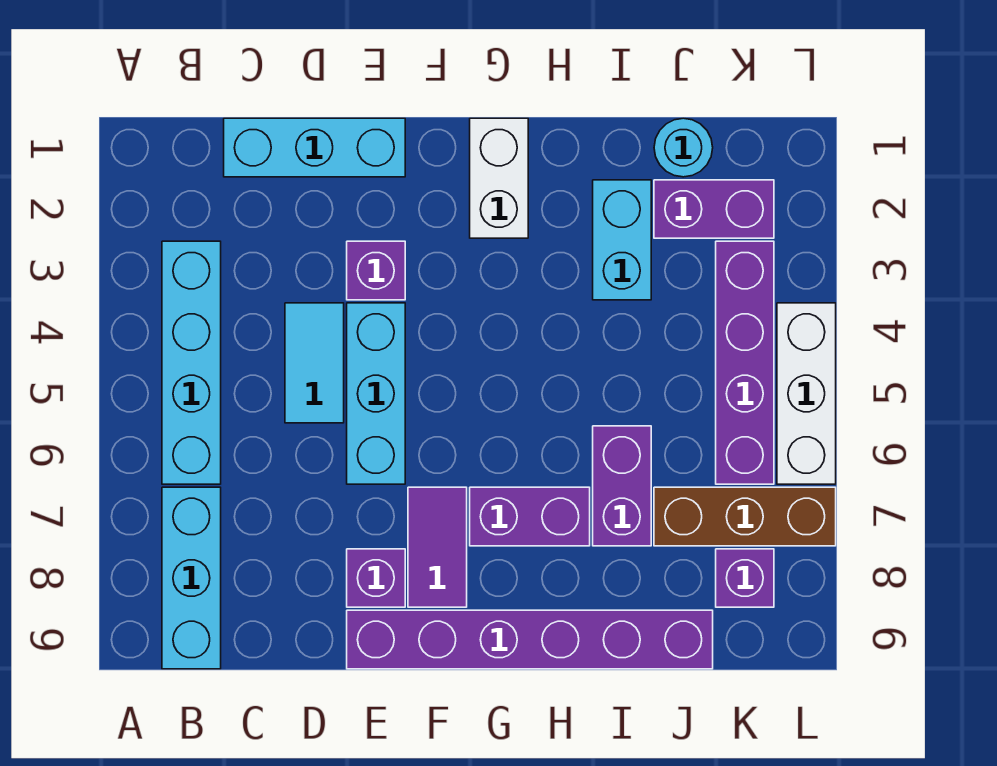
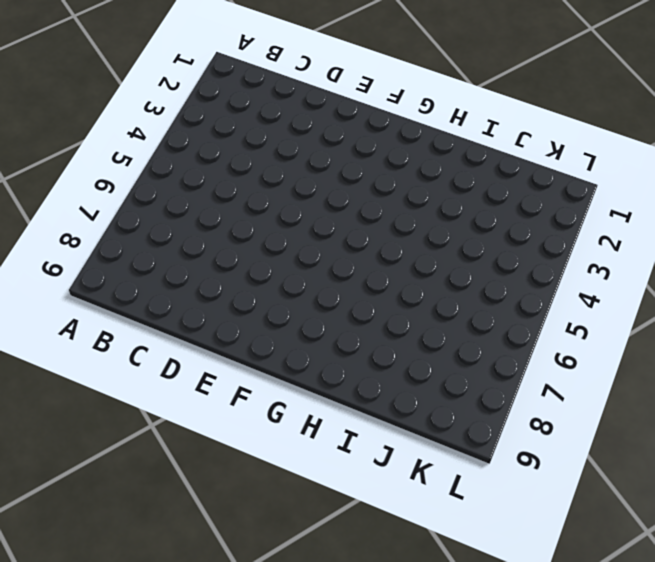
none -> cyan 1x4 brick [162,241,221,484]
none -> cyan 1x3 brick [162,487,221,669]
none -> cyan 1x3 brick [224,118,405,177]

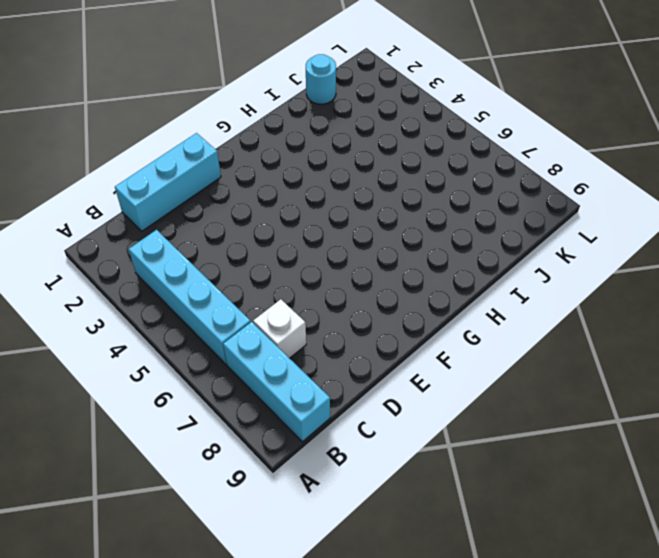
white 1x1 brick [253,299,306,358] -> none
none -> cyan 1x2 tile [285,303,344,423]
none -> purple 1x1 brick [347,241,405,300]
none -> cyan 1x3 brick [347,303,405,484]

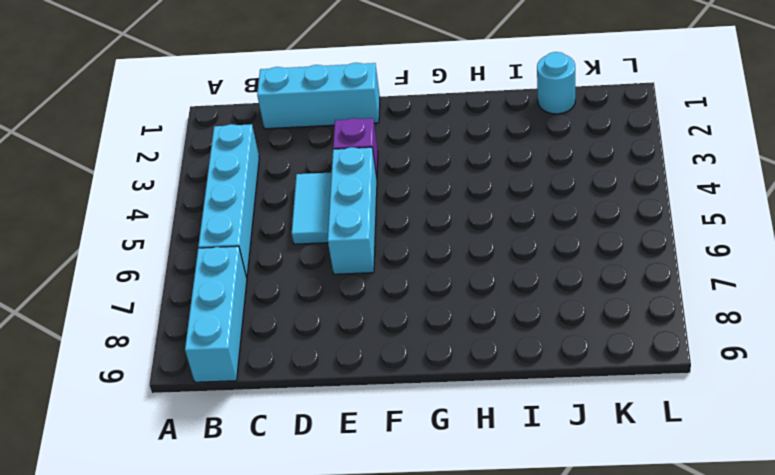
none -> purple 1x1 brick [347,549,405,607]
none -> purple 1x6 brick [347,610,713,669]
none -> purple 1x2 tile [408,487,467,607]

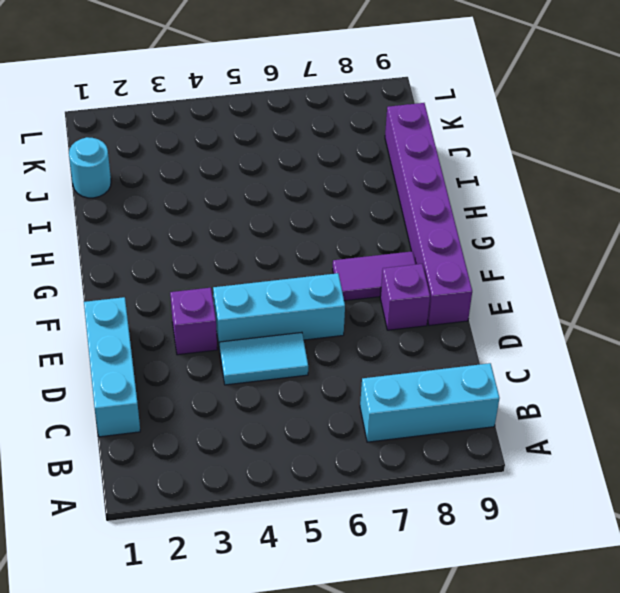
none -> cyan 1x4 brick [162,241,221,484]
none -> white 1x2 brick [470,118,528,238]
none -> purple 1x2 brick [470,487,590,546]

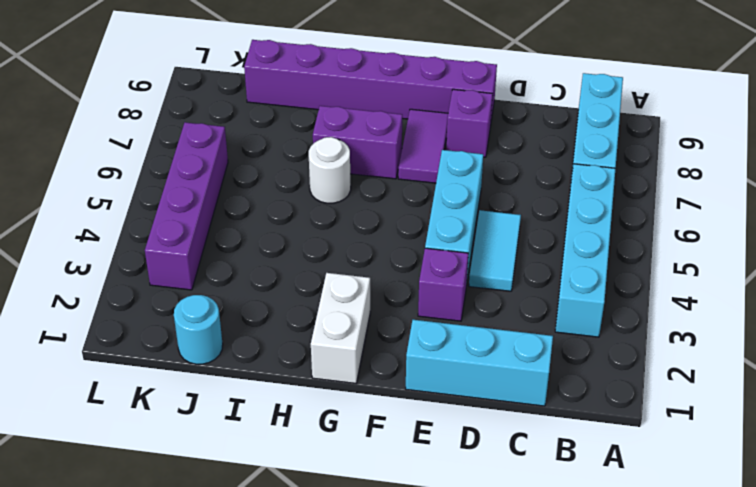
white 1x1 round brick [309,137,351,203] -> none
none -> cyan 1x2 brick [593,180,651,300]
none -> purple 1x2 brick [593,426,651,546]
none -> purple 1x2 brick [654,180,774,238]

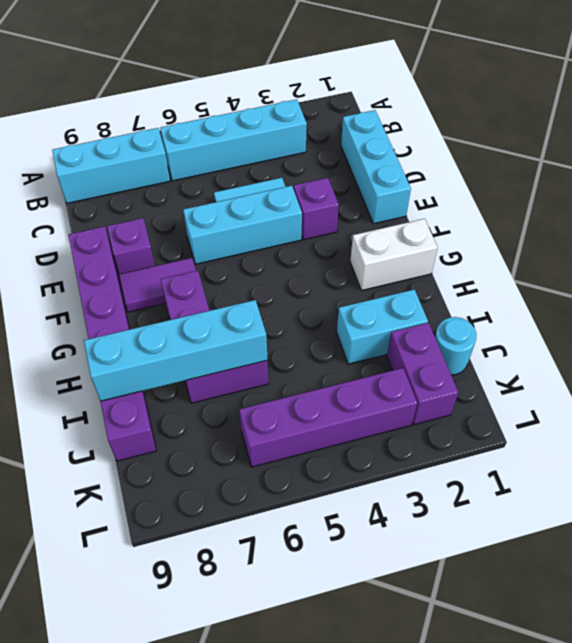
cyan 1x4 brick [84,300,268,401] -> none
none -> brown 1x3 brick [654,487,836,546]
none -> purple 1x1 brick [716,549,774,607]
none -> white 1x3 brick [777,303,836,484]

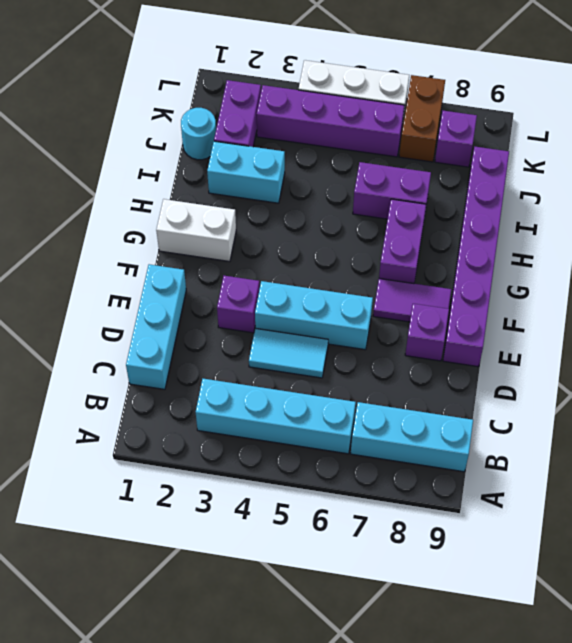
brown 1x2 brick [399,75,445,162] -> brown 1x3 brick [654,487,836,546]

